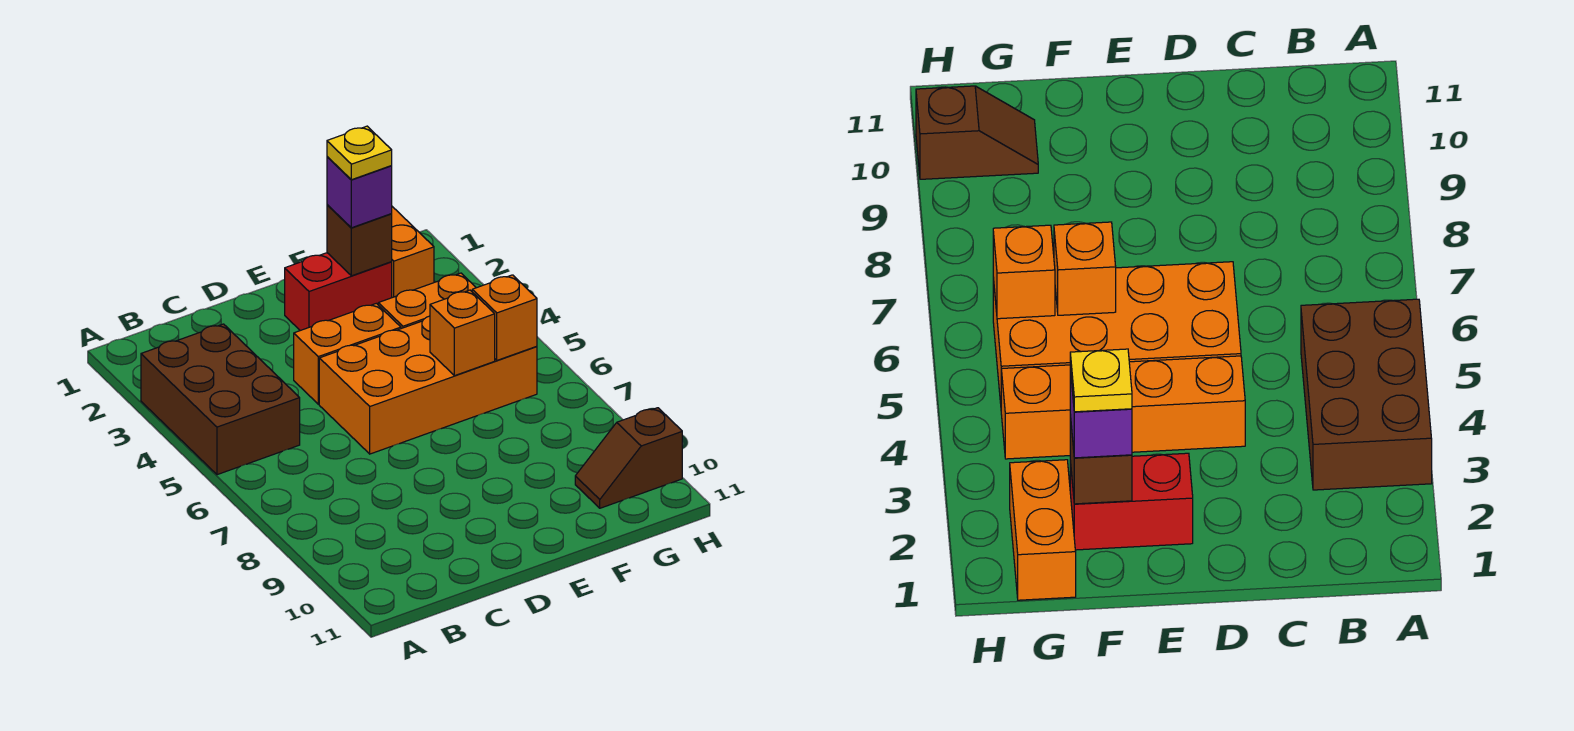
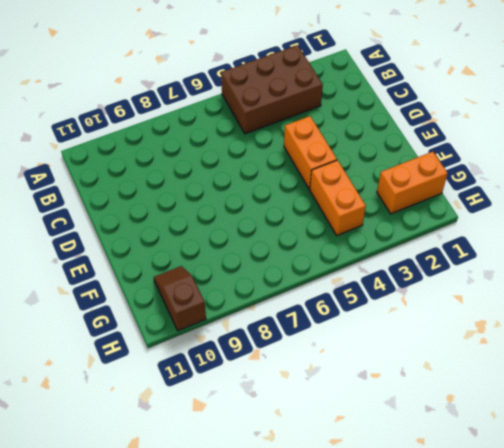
none -> orange 2x4 brick [319,316,537,454]
none -> red 1x2 brick [285,253,392,331]
none -> brown 1x1 brick [327,205,392,276]

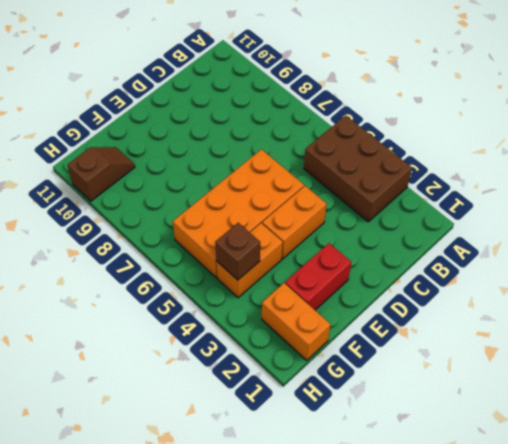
brown 1x1 brick [215,223,260,280] -> brown 1x1 brick moved to [327,205,392,276]
none -> orange 1x1 brick [430,290,495,376]
none -> orange 1x1 brick [472,275,537,360]
none -> purple 1x1 brick [327,157,392,228]

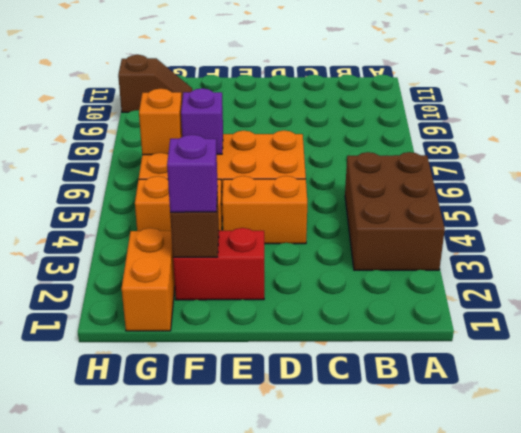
purple 1x1 brick [181,88,223,154] -> orange 1x1 brick [430,290,495,376]
none -> yellow 1x1 plate [327,126,392,180]

